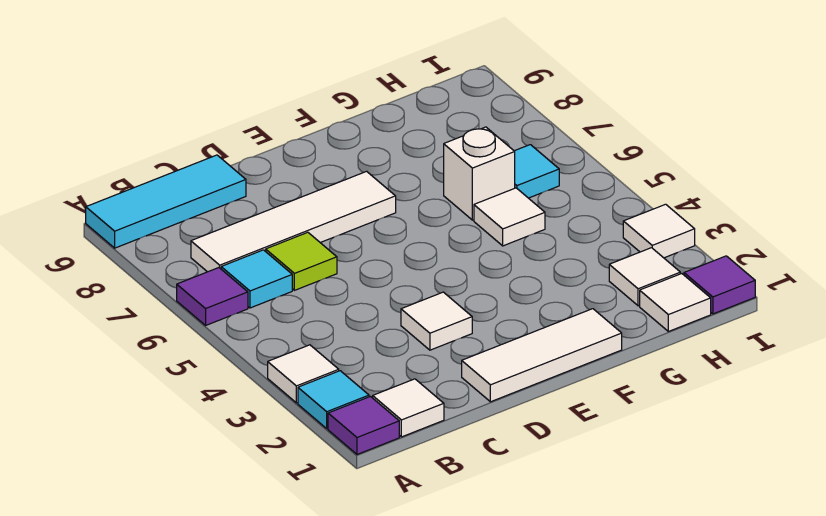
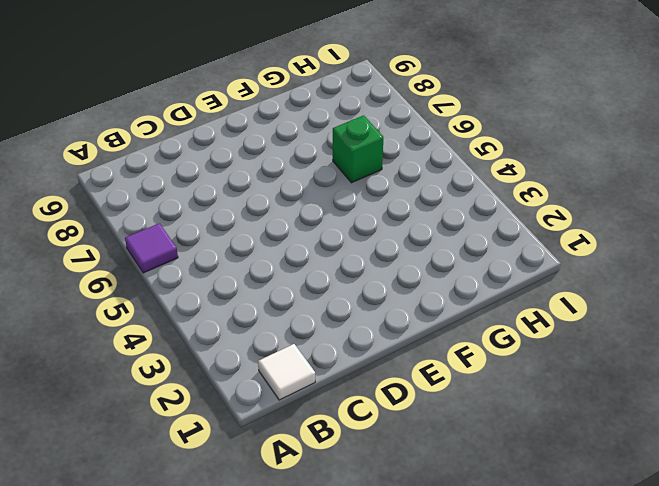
green 1x1 brick [333,115,383,183] -> white 1x1 brick [444,127,515,220]
none -> purple 1x1 tile [328,396,399,454]
none -> cyan 1x1 tile [298,371,369,429]
none -> white 1x1 tile [268,345,339,403]

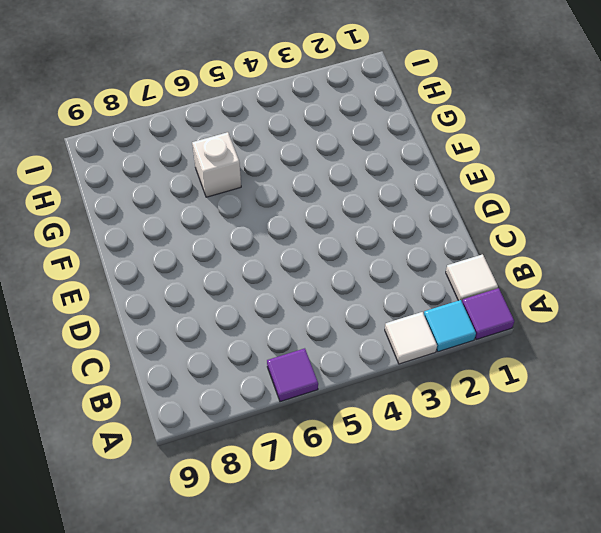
none -> cyan 1x3 tile [86,155,246,248]
none -> cyan 1x1 tile [221,250,292,308]
none -> white 1x4 tile [191,171,396,272]

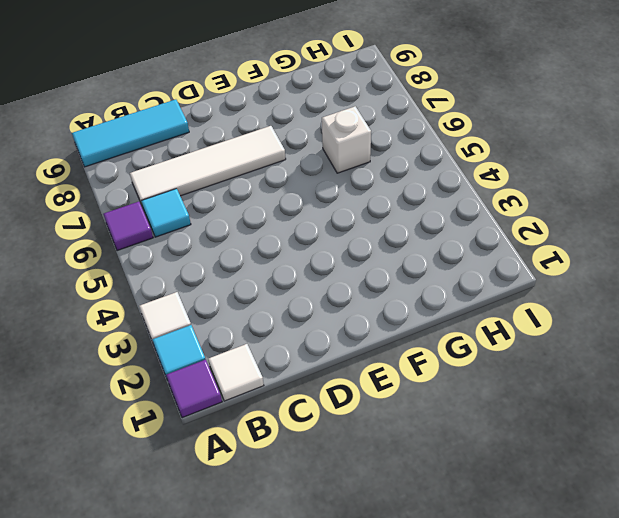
none -> lime 1x1 tile [266,232,337,290]
none -> white 1x3 tile [462,309,622,402]
none -> white 1x1 tile [401,292,472,350]

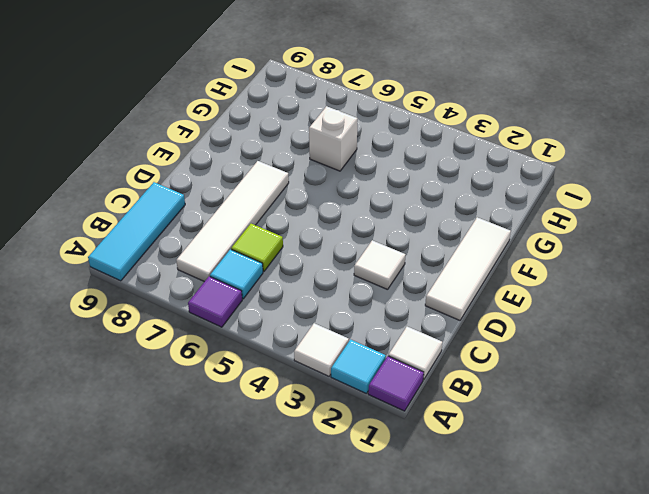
none -> white 1x1 tile [474,188,545,246]
none -> white 1x1 tile [640,274,711,331]
none -> white 1x1 tile [609,248,680,306]

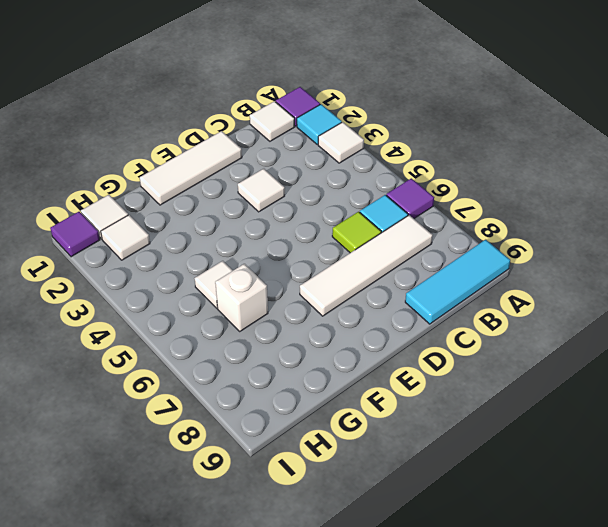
none -> cyan 1x1 tile [514,145,559,198]
none -> white 1x1 tile [623,204,695,258]

